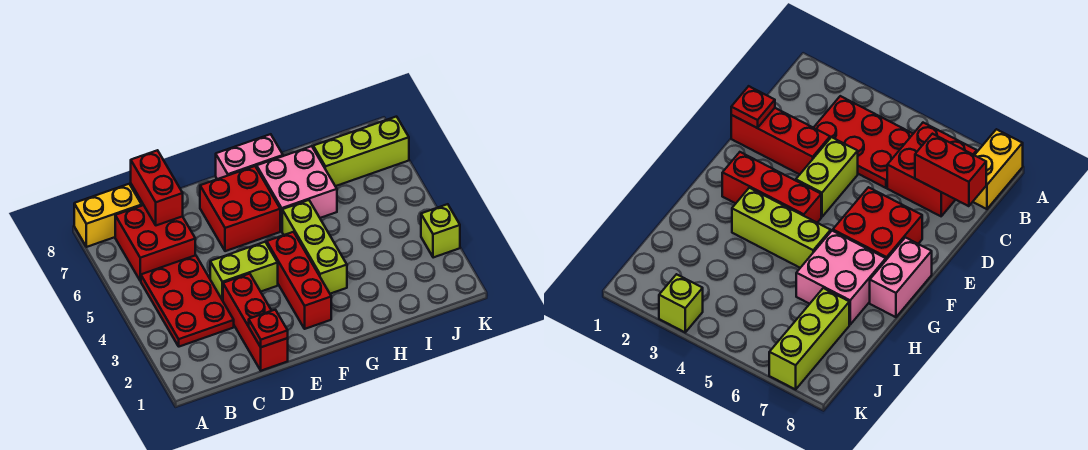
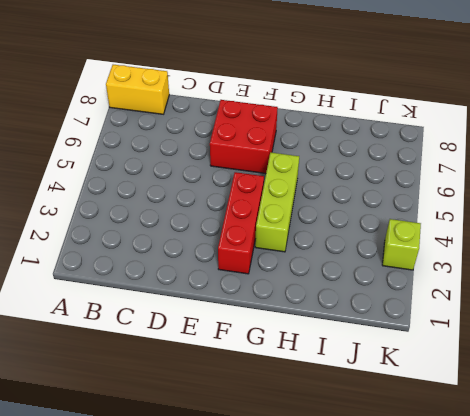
none -> red 2x3 plate [141,255,234,347]
none -> red 2x2 brick [115,205,195,281]
none -> red 1x3 brick [223,274,288,371]

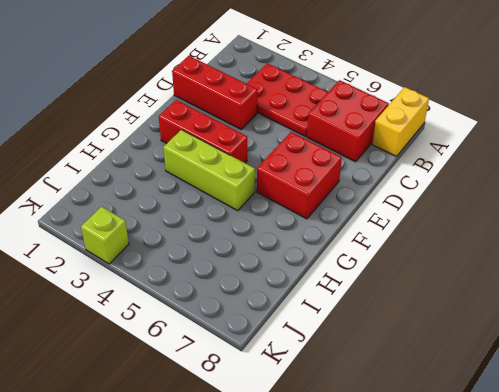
none -> lime 1x2 brick [210,242,278,301]
none -> pink 1x2 brick [216,134,283,179]
none -> pink 2x2 brick [257,146,337,231]

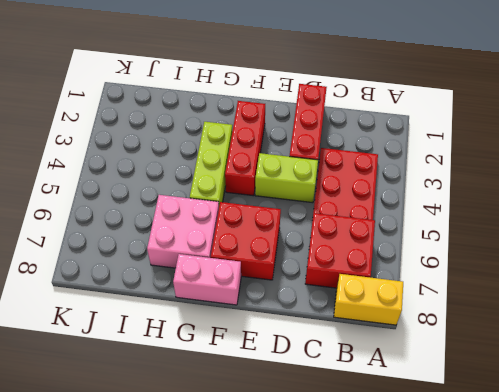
none -> lime 1x3 brick [313,117,409,186]
none -> lime 1x1 brick [421,204,460,258]
none -> red 1x2 brick [131,150,183,225]

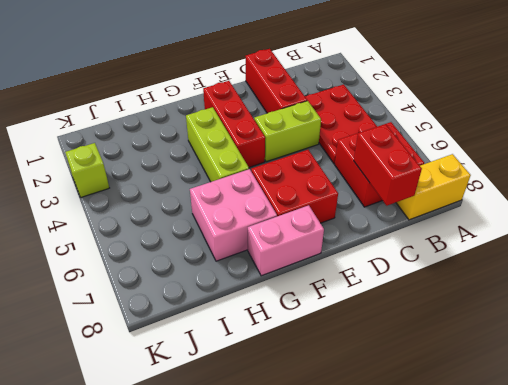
none -> lime 1x3 brick [313,117,409,186]
none -> red 1x1 plate [249,310,288,347]

